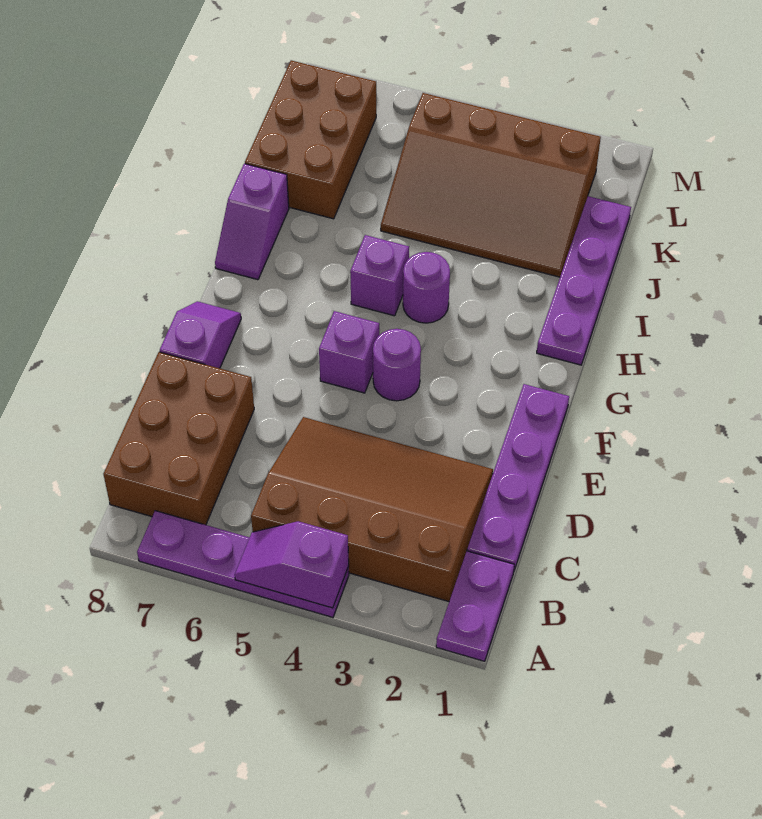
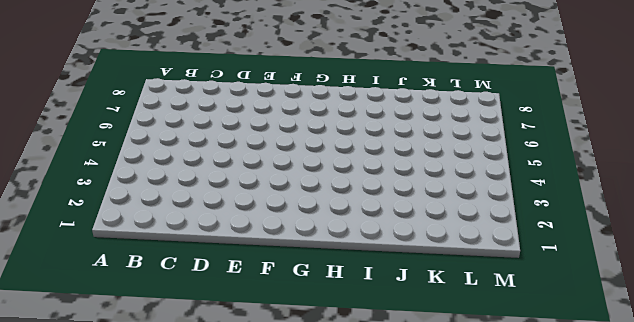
none -> purple 1x2 plate [436,551,514,661]
none -> purple 1x4 plate [137,511,349,617]
none -> brown 3x4 slope [251,417,493,601]

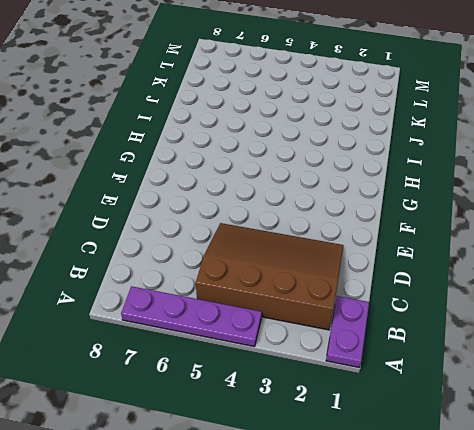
none -> brown 2x3 brick [103,352,254,525]
none -> purple 1x4 plate [467,384,569,570]
none -> purple 1x2 slope [160,301,241,368]

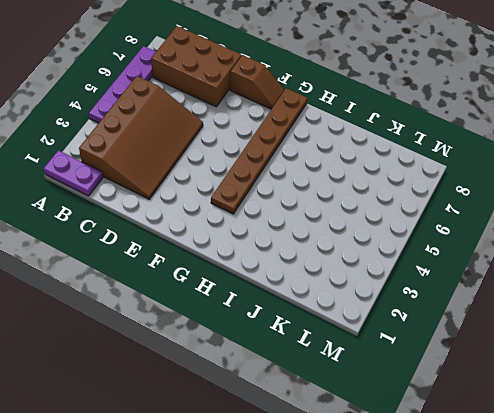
brown 1x2 slope [230,55,284,109] -> purple 1x2 slope [160,301,241,368]
brown 1x6 plate [211,88,307,214] -> none
none -> purple 1x4 plate [467,384,569,570]
none -> purple 1x1 round brick [373,329,421,401]
none -> purple 1x1 brick [319,311,379,393]

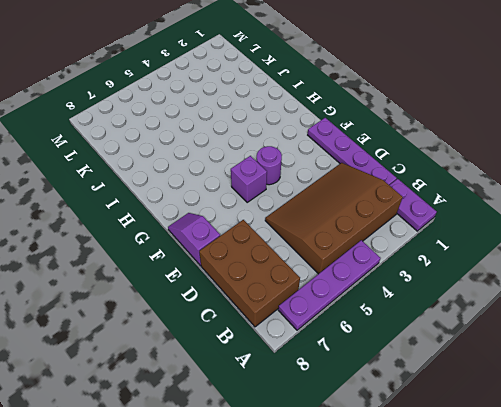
none -> purple 1x4 plate [537,196,631,365]
none -> purple 1x1 round brick [403,252,450,323]
none -> purple 1x1 brick [350,235,409,316]

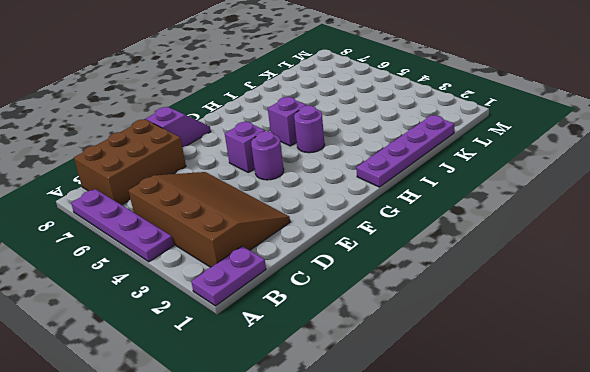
none -> purple 1x4 plate [467,384,569,570]
none -> purple 1x2 slope [215,164,289,280]
none -> brown 3x4 slope [381,93,601,277]

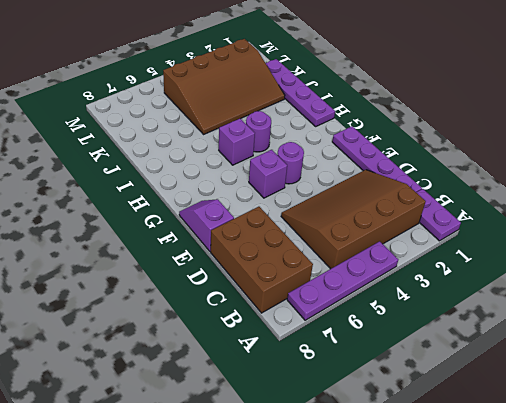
none -> purple 1x2 slope [215,164,289,280]
none -> brown 2x3 brick [245,60,376,219]
none -> purple 1x2 slope [235,521,349,608]

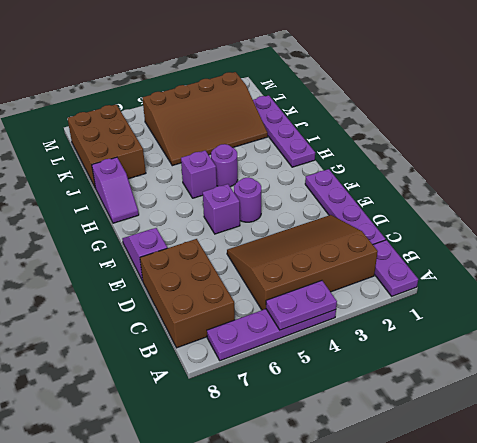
purple 1x2 plate [266,281,337,330] -> purple 1x2 slope [235,521,349,608]

